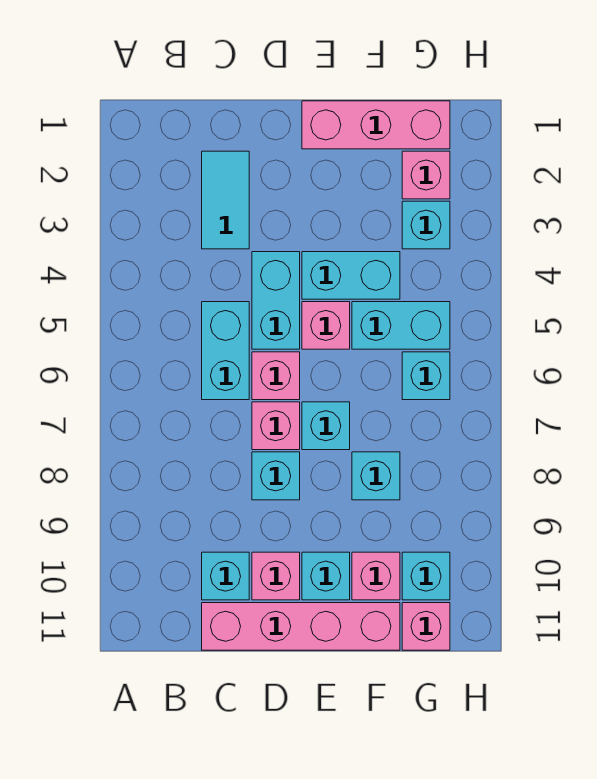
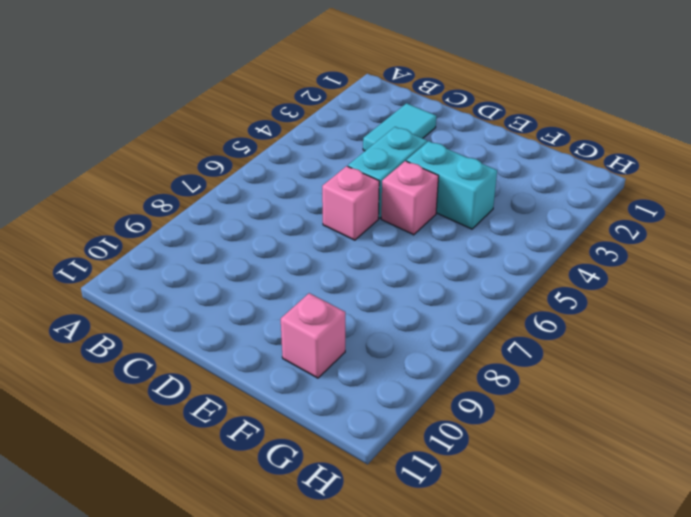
none -> cyan 1x2 brick [202,302,249,400]
none -> cyan 1x1 brick [202,552,249,600]
none -> pink 1x4 brick [202,603,400,650]

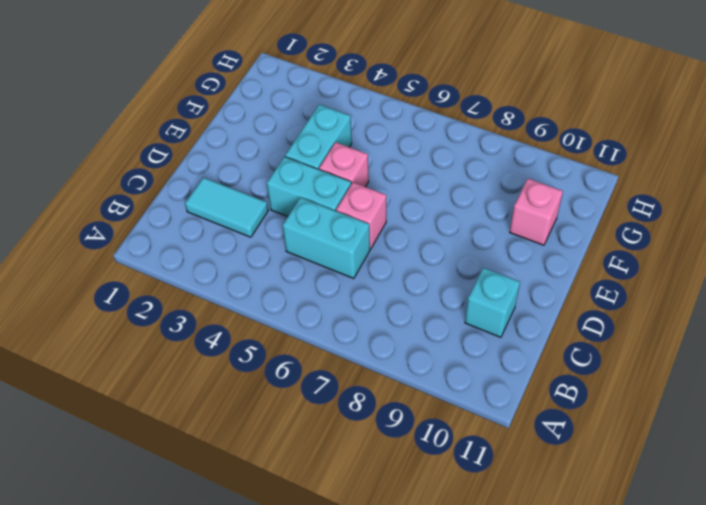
none -> pink 1x4 brick [202,603,400,650]
none -> pink 1x1 brick [252,402,300,450]
none -> cyan 1x1 brick [252,452,300,500]

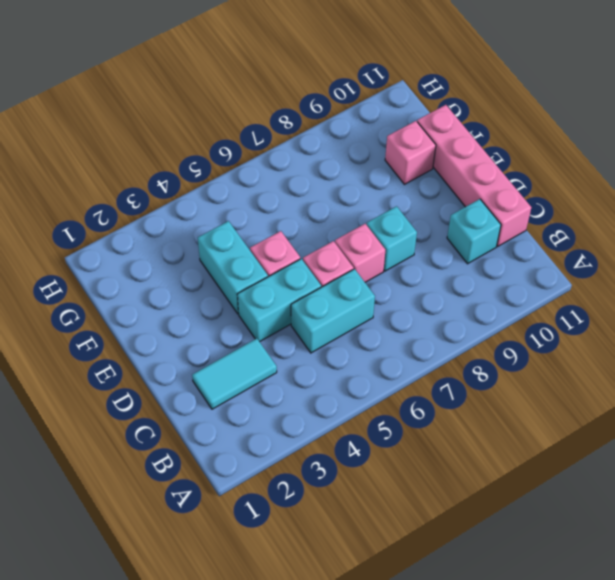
none -> pink 1x1 brick [252,552,300,600]
none -> pink 1x3 brick [302,101,450,149]
none -> cyan 1x1 brick [302,402,350,450]

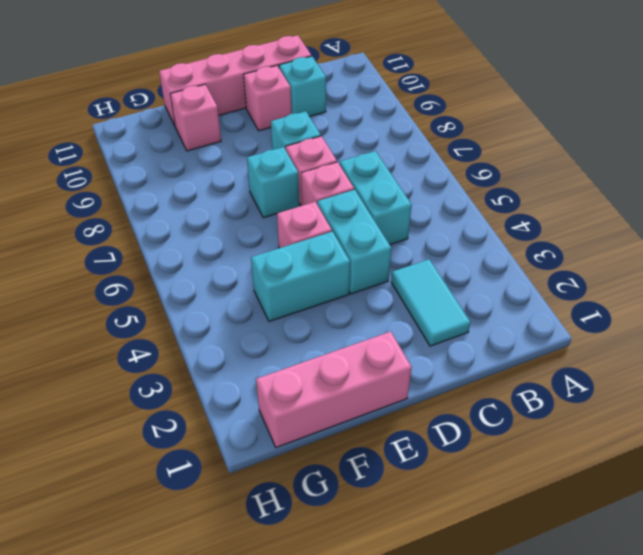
none -> cyan 1x1 brick [302,552,350,600]
none -> cyan 1x2 brick [352,302,450,349]
none -> cyan 1x1 brick [352,452,400,500]

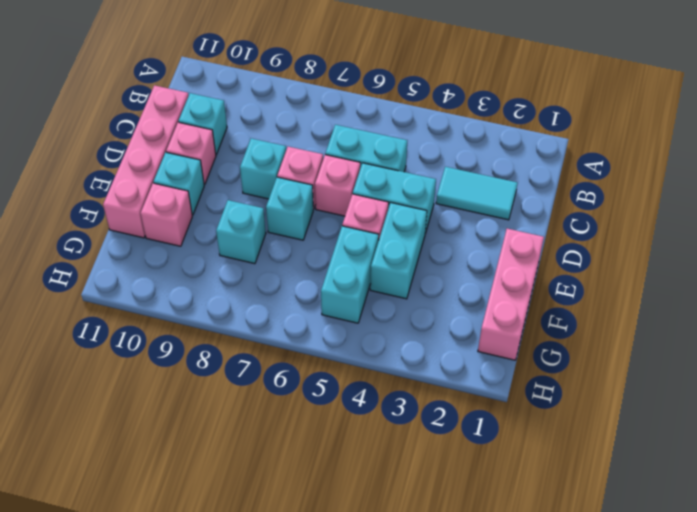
none -> pink 1x1 brick [402,151,450,199]
none -> cyan 1x1 brick [402,201,450,249]
none -> cyan 1x1 brick [402,352,450,400]

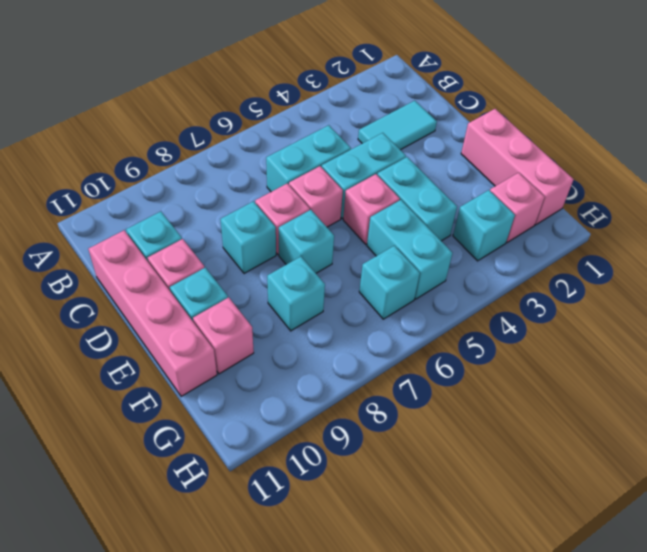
none -> cyan 1x1 brick [402,552,450,600]
none -> pink 1x1 brick [402,603,450,650]

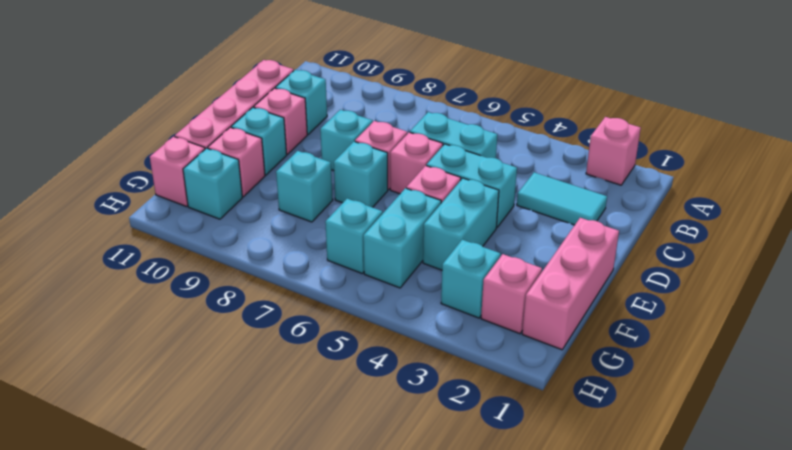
pink 1x1 brick [586,117,641,185] -> none

